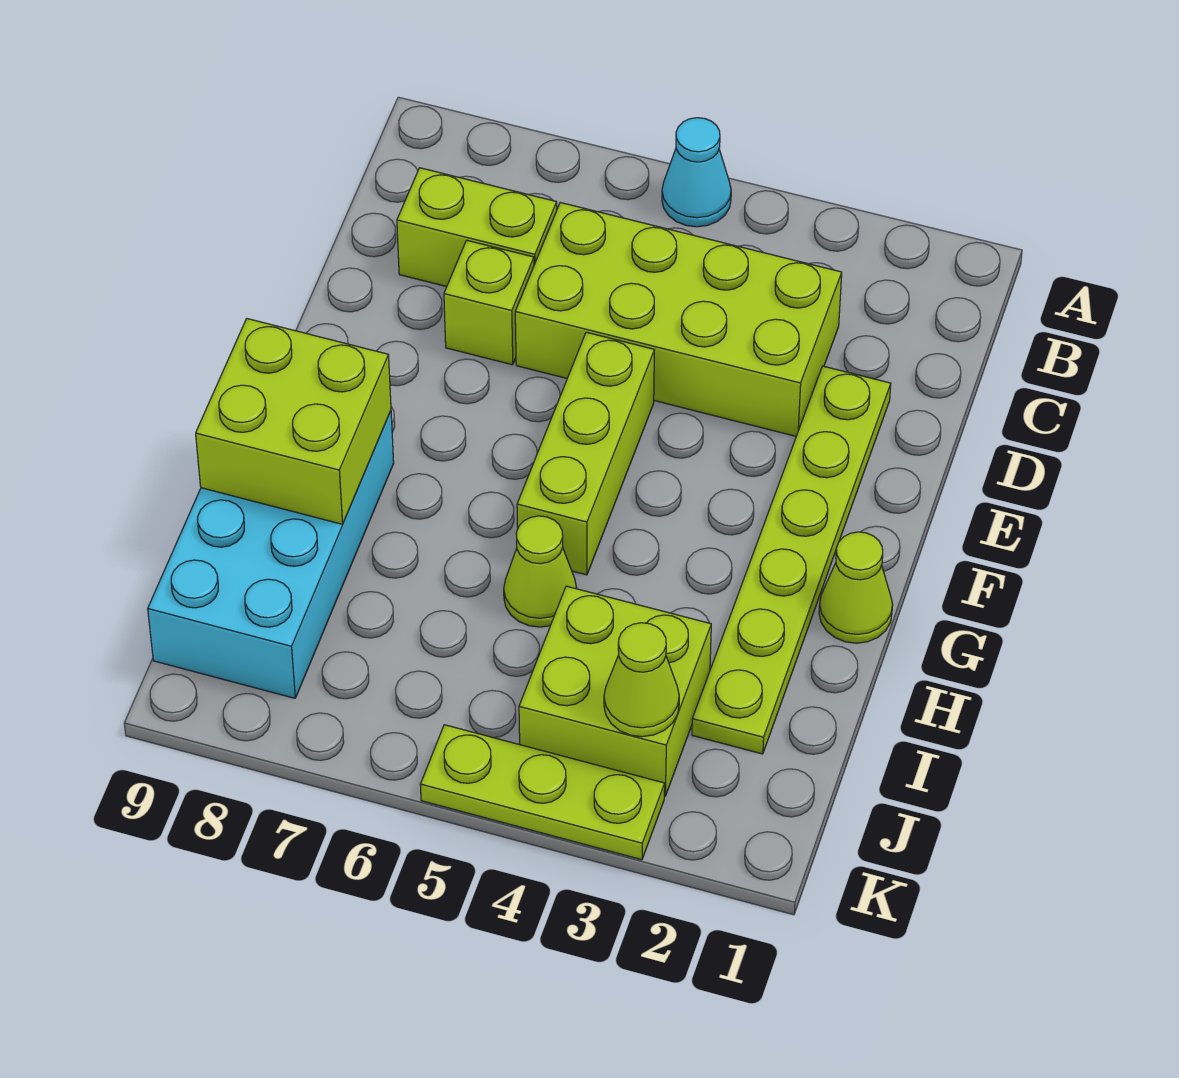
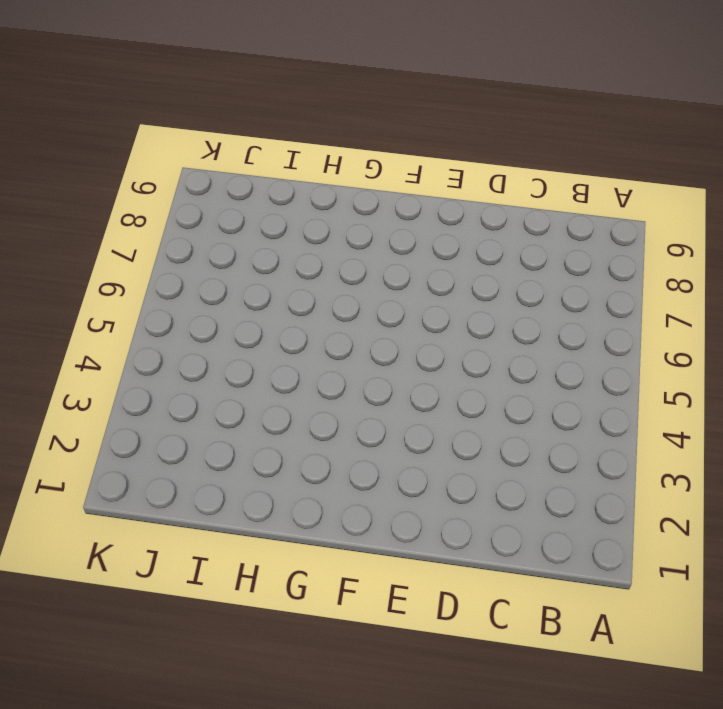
none -> cyan 1x1 cone [662,118,731,227]
none -> lime 2x4 brick [515,203,842,436]
none -> lime 1x2 brick [397,168,557,287]

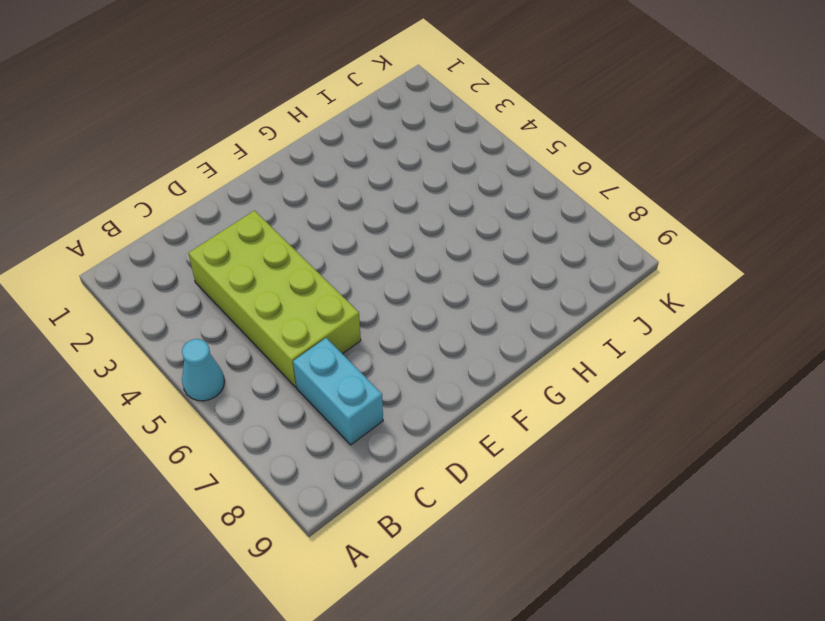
cyan 1x2 brick [293,338,383,445] -> lime 1x2 brick [397,168,557,287]
none -> lime 1x6 plate [692,366,891,754]
none -> lime 1x1 brick [444,240,534,365]
none -> lime 1x3 brick [517,332,654,575]

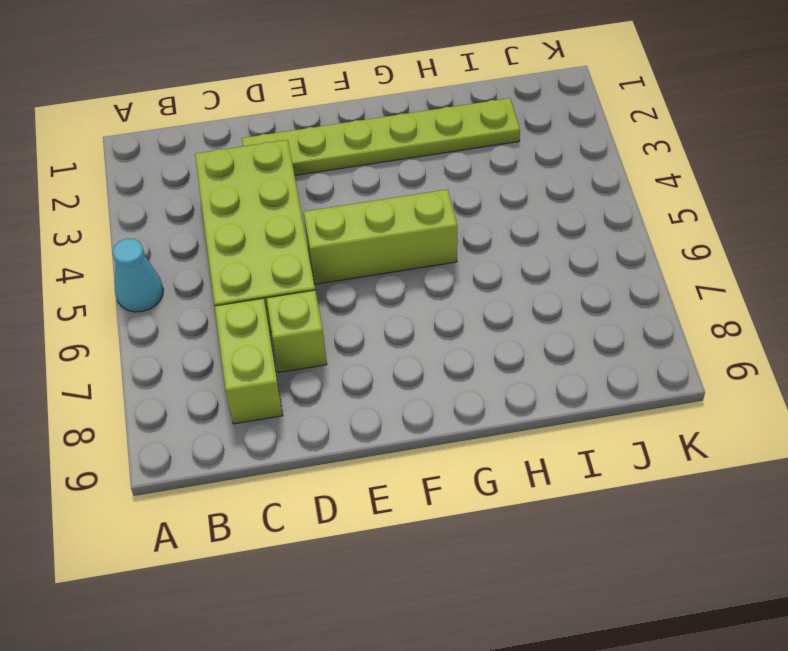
none -> lime 1x1 cone [819,532,893,643]
none -> cyan 2x4 brick [148,411,394,698]
none -> lime 1x1 cone [504,516,577,627]

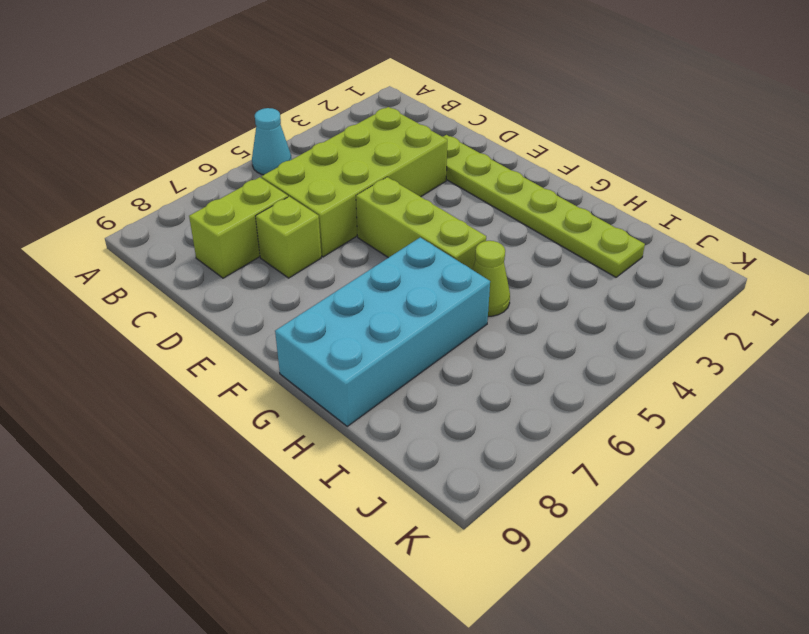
cyan 2x4 brick [275,237,490,426] -> cyan 2x4 brick turned to [148,411,394,698]
none -> lime 1x1 cone [819,532,893,643]
none -> lime 2x2 brick [519,586,711,796]
none -> lime 1x3 plate [420,725,665,860]

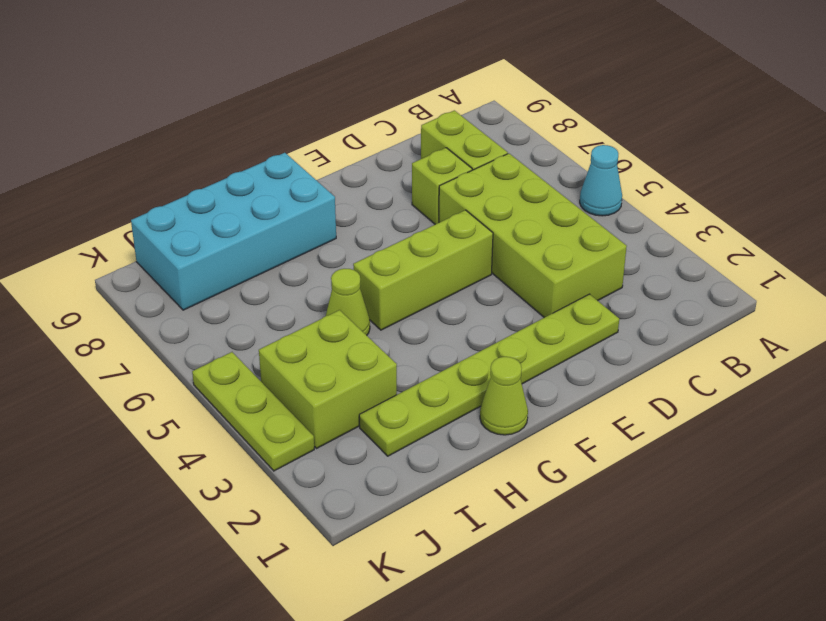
none -> lime 2x2 brick [196,319,391,524]
none -> lime 1x1 cone [604,623,679,737]

